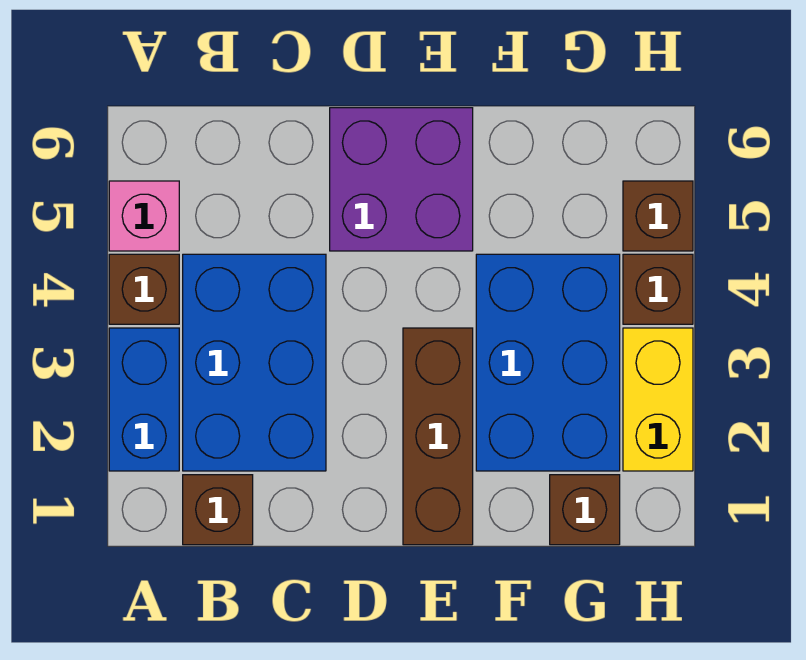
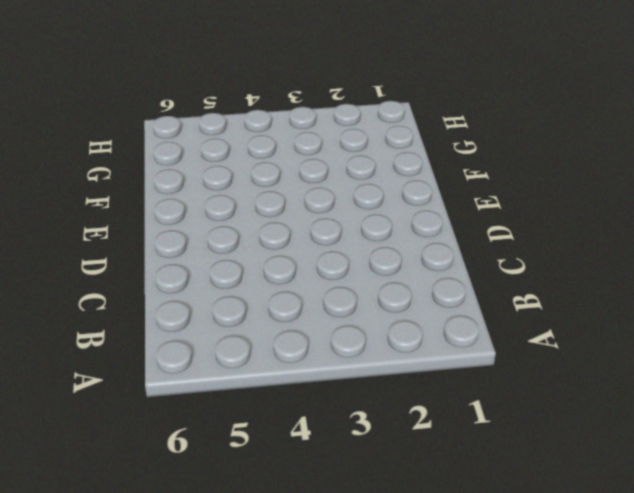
none -> blue 1x2 brick [109,328,179,471]
none -> brown 1x1 brick [109,254,179,324]
none -> pink 1x1 brick [109,181,179,251]

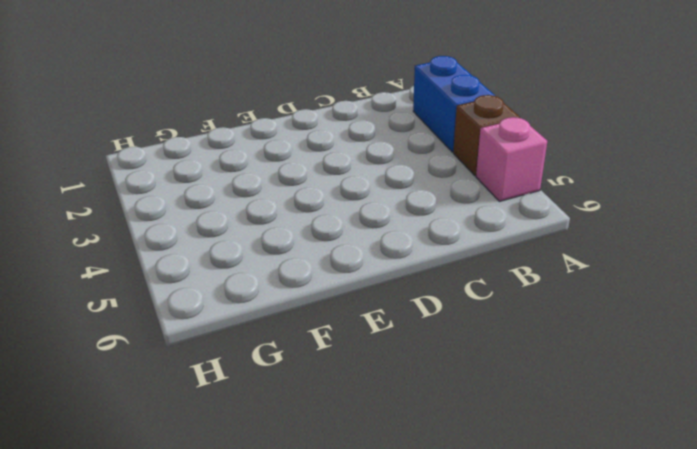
none -> brown 1x1 brick [183,475,253,545]
none -> blue 2x3 brick [183,254,326,471]
none -> purple 2x2 brick [330,108,473,251]

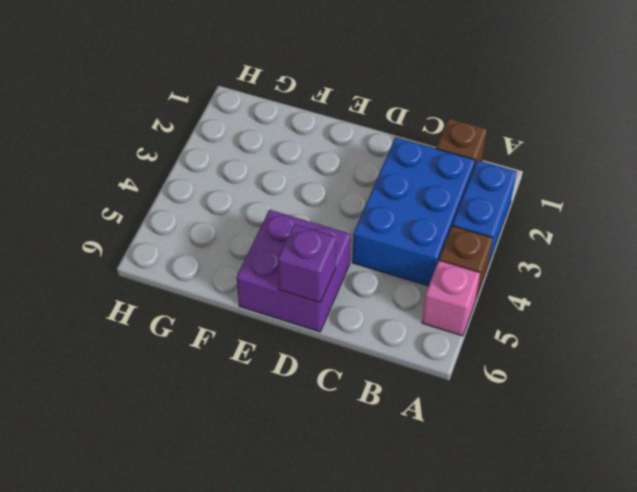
purple 1x1 brick [278,224,336,303] -> none
none -> brown 1x3 brick [403,328,473,545]
none -> blue 2x3 brick [476,254,620,471]
none -> brown 1x1 brick [550,475,620,545]

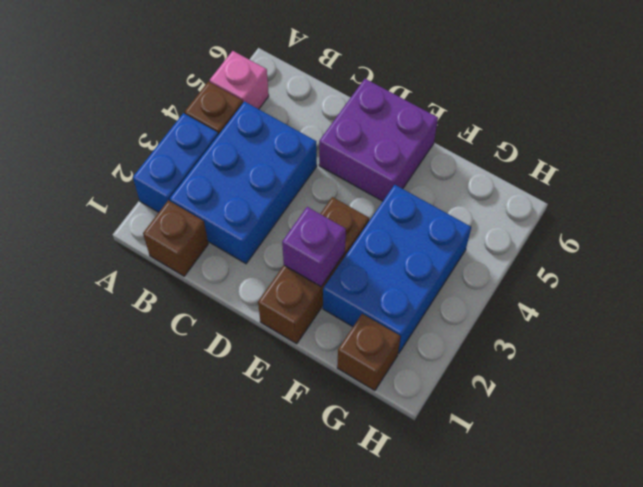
purple 1x1 brick [282,207,346,286] -> none
none -> yellow 1x2 brick [623,328,693,471]
none -> brown 1x1 brick [623,254,693,324]
none -> brown 1x1 brick [623,181,693,251]

